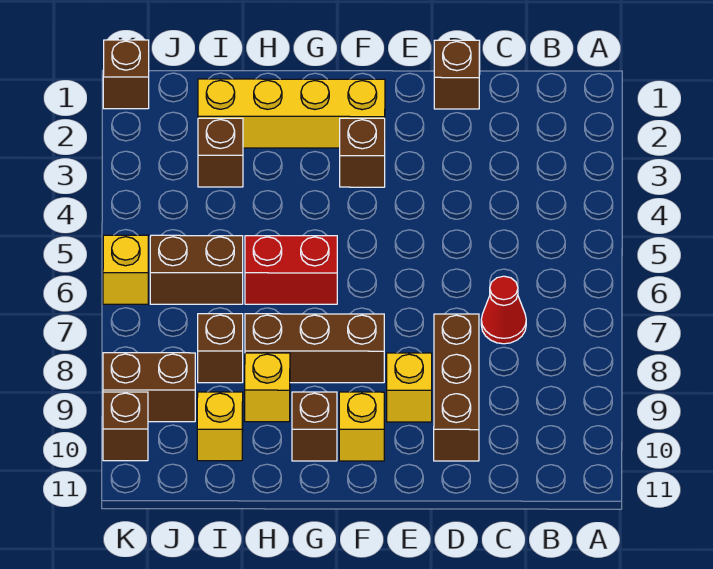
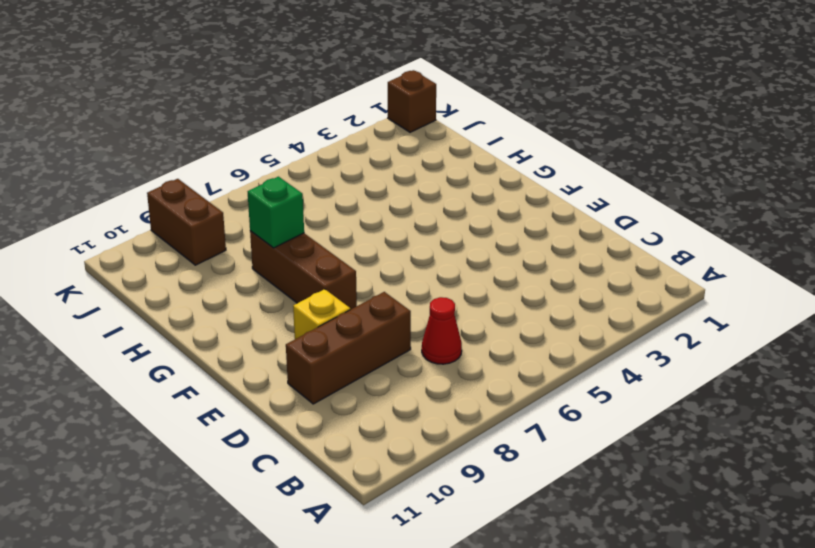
green 1x1 brick [248,177,304,248] -> none
none -> brown 1x1 brick [434,40,480,109]
none -> yellow 1x4 brick [198,79,385,148]
none -> brown 1x1 brick [340,118,385,187]

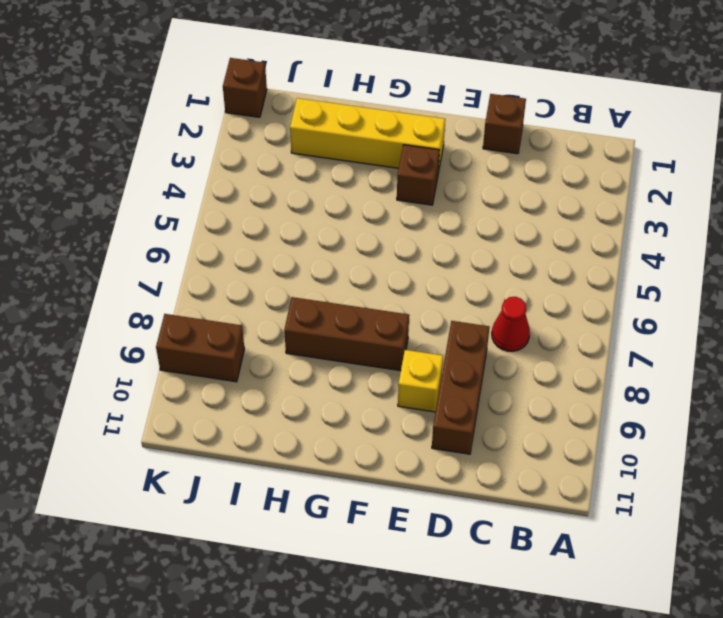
none -> yellow 1x1 brick [339,392,384,461]
none -> red 1x2 brick [245,236,337,304]
none -> brown 1x1 brick [292,392,337,461]

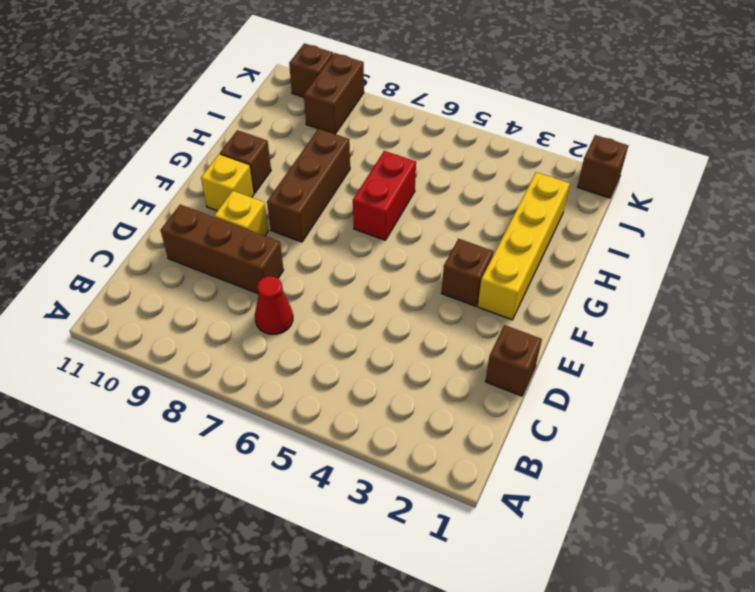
none -> yellow 1x1 brick [245,353,290,422]
none -> brown 1x1 brick [198,118,243,187]
none -> brown 1x2 brick [150,235,243,304]

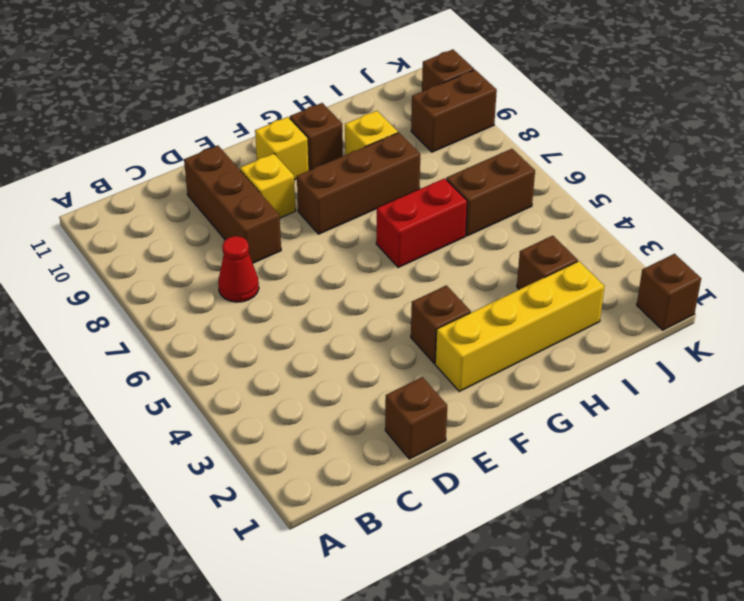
none -> brown 1x1 brick [198,314,243,383]
none -> yellow 1x1 brick [197,392,243,461]
none -> yellow 1x1 brick [103,235,148,304]

